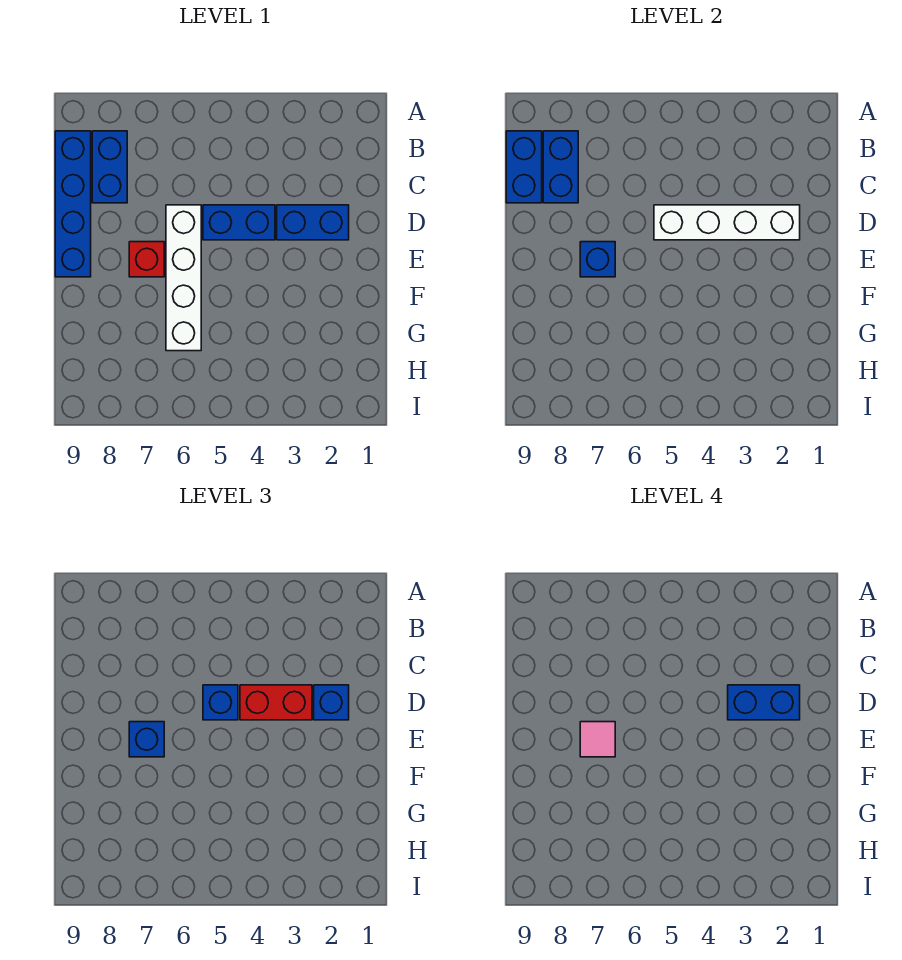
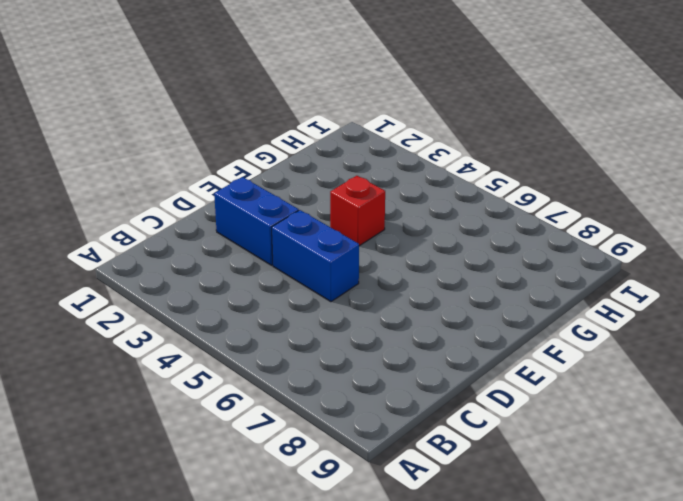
red 1x1 brick [330,176,385,246] -> red 1x1 brick moved to [129,242,164,277]
none -> blue 1x2 brick [92,131,127,203]
none -> blue 1x4 brick [55,131,91,277]
none -> white 1x4 brick [166,205,201,351]

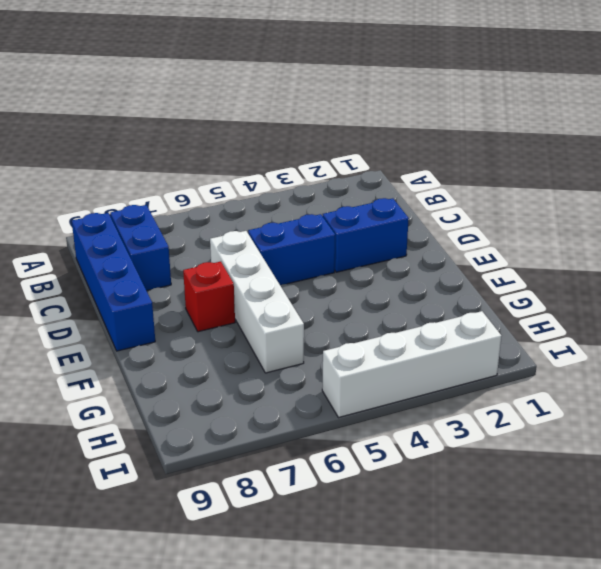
white 1x4 brick [322,311,501,418] -> white 1x4 brick moved to [654,205,800,240]
none -> blue 1x2 brick [543,131,578,203]
none -> blue 1x2 brick [506,131,542,203]
none -> blue 1x1 brick [580,242,615,277]

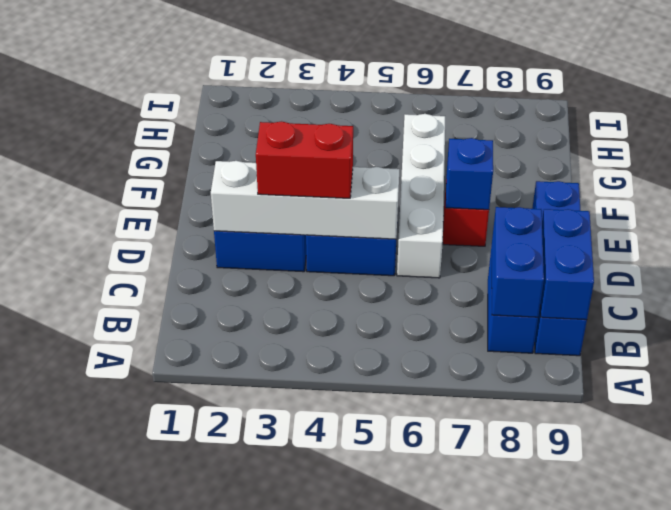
none -> blue 1x1 brick [314,685,349,720]
none -> blue 1x1 brick [203,685,238,720]
none -> blue 1x1 brick [129,722,164,757]

